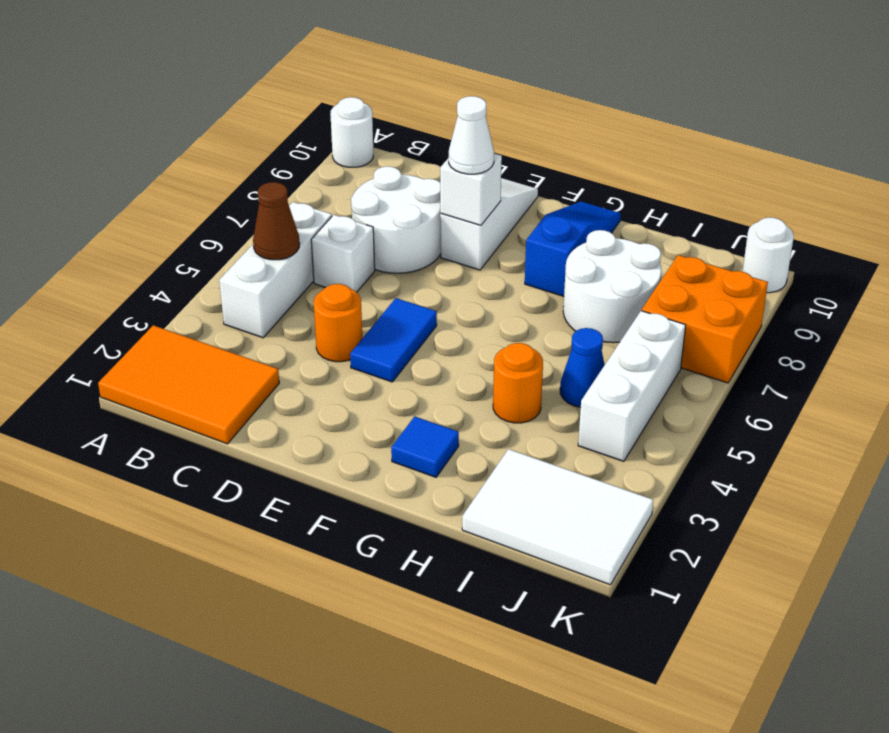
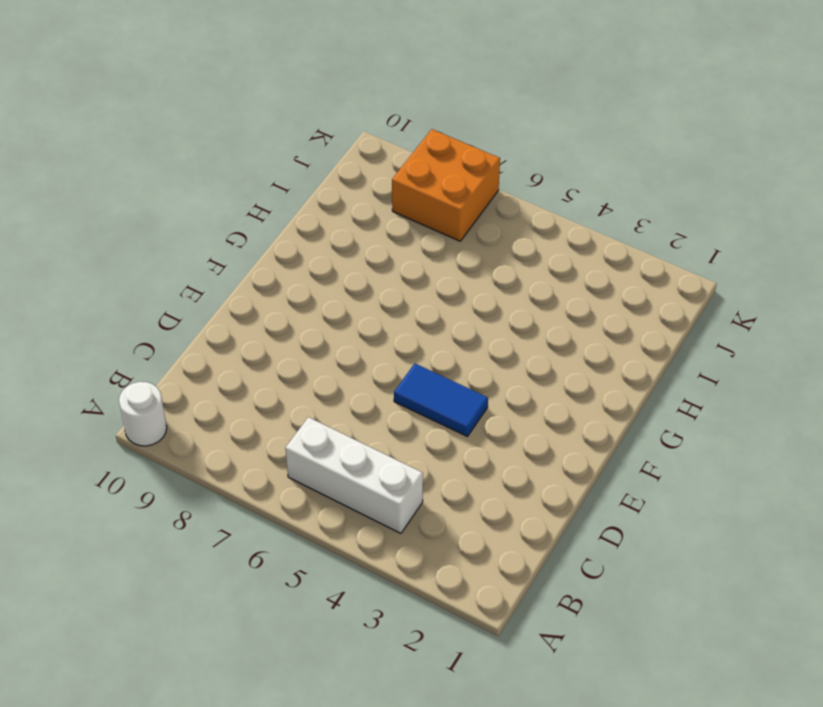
none -> orange 2x3 tile [98,325,279,444]
none -> white 1x1 brick [311,215,375,292]
none -> white 2x2 round brick [351,166,441,273]

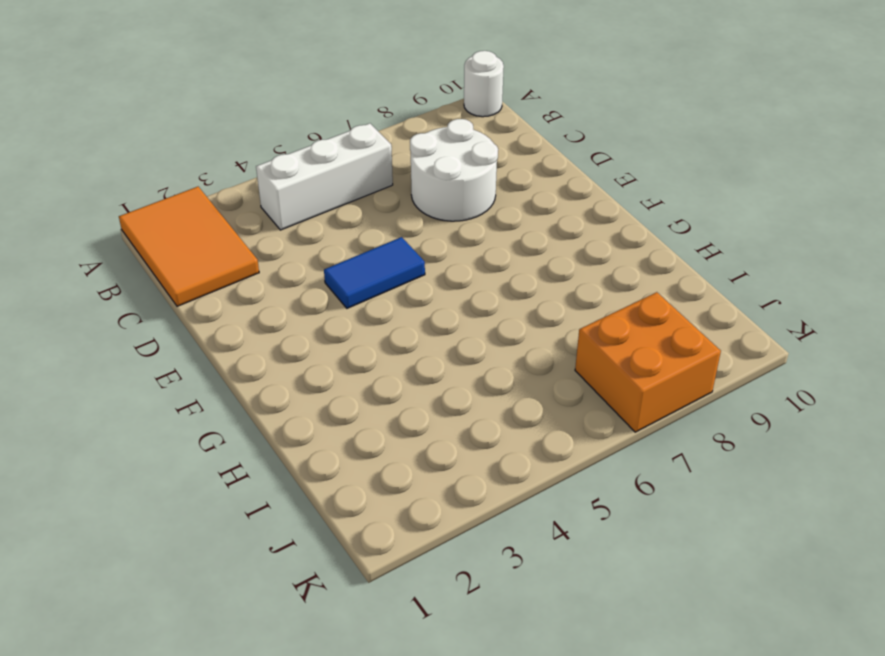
none -> white 1x1 brick [311,215,375,292]
none -> orange 1x1 round brick [314,284,362,362]
none -> white 1x3 slope [440,178,538,270]

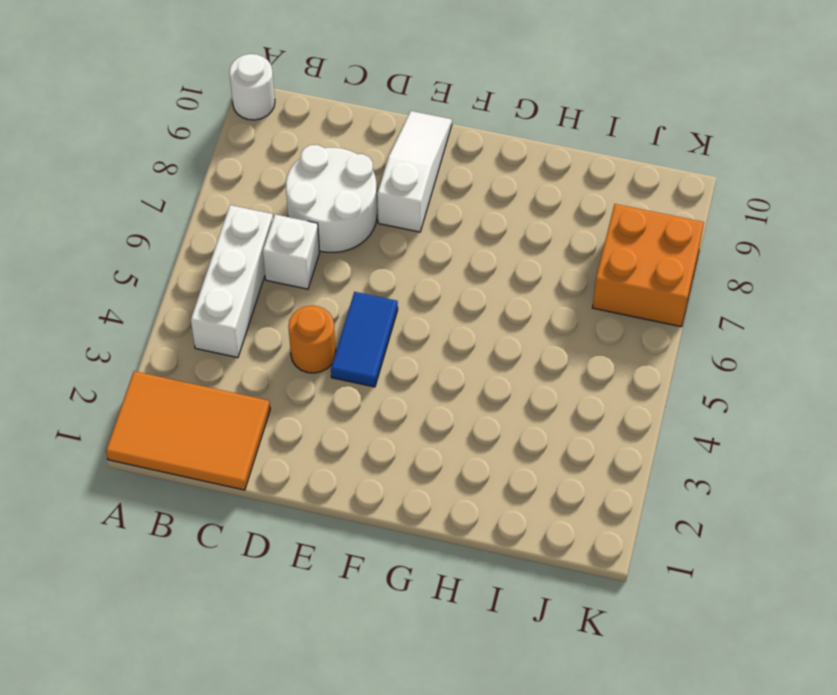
none -> blue 1x1 tile [391,416,459,477]
none -> blue 1x3 slope [525,202,621,296]
none -> orange 1x1 round brick [493,343,543,423]

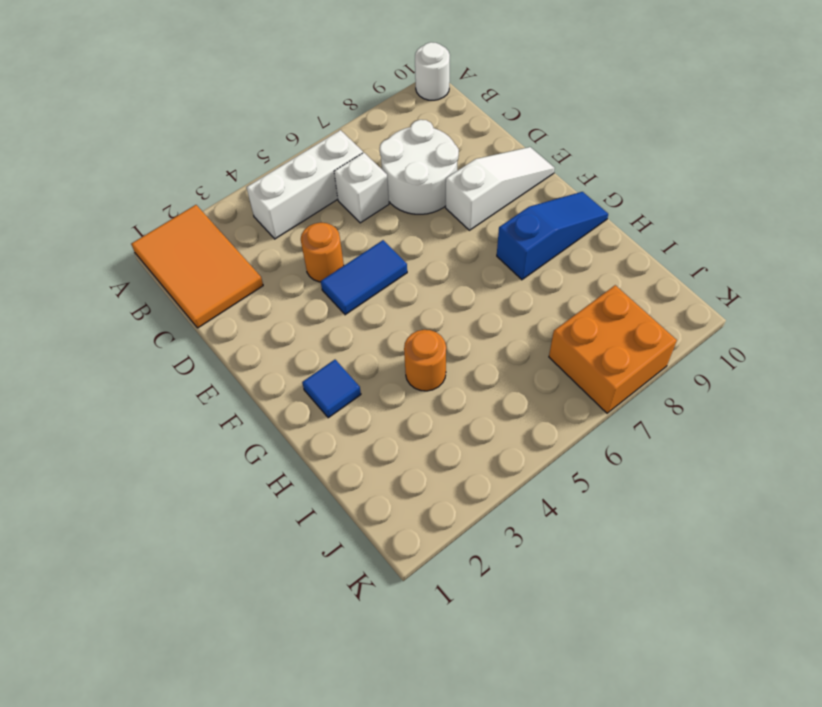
none -> white 2x2 round brick [563,230,661,343]
none -> white 2x3 tile [462,449,653,585]
none -> blue 1x1 cone [560,328,605,407]

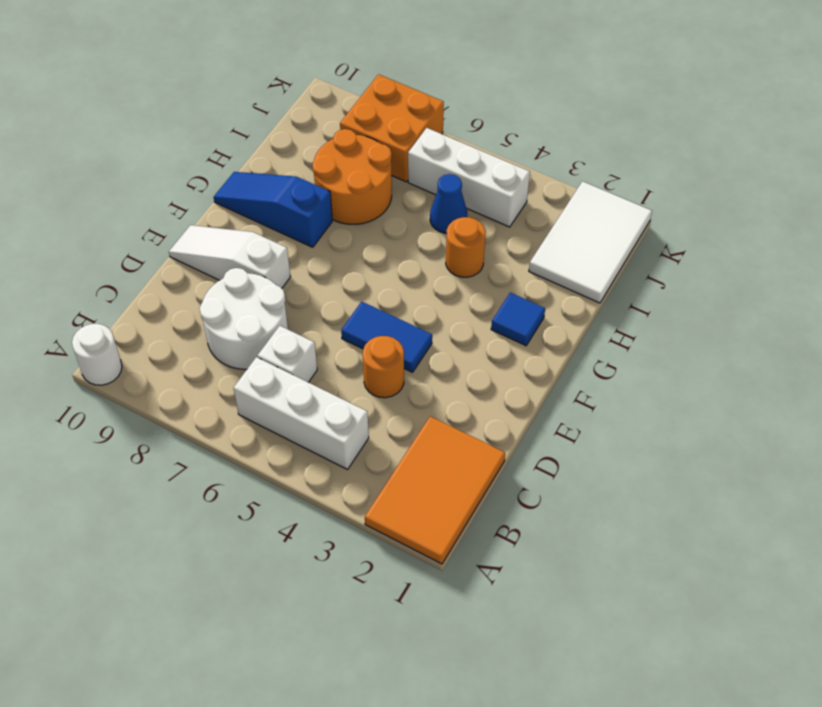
orange 2x2 round brick [312,129,392,224] -> white 2x2 round brick [563,230,661,343]
none -> white 1x1 round brick [742,217,794,293]
none -> brown 1x1 cone [253,182,300,260]
none -> white 1x1 brick [440,153,502,225]

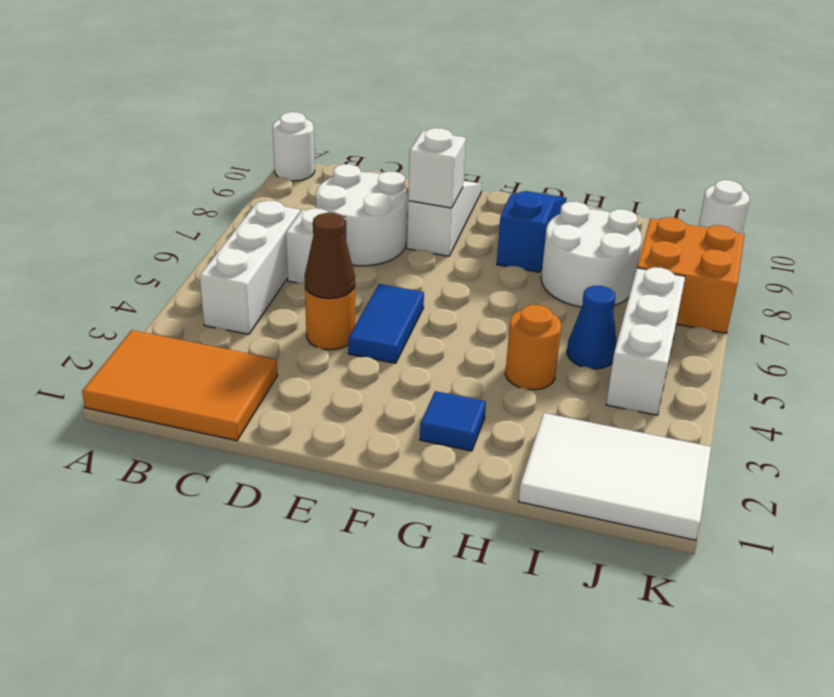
brown 1x1 cone [305,213,355,299] -> brown 1x1 cone moved to [253,182,300,260]
none -> white 1x1 cone [449,96,494,174]

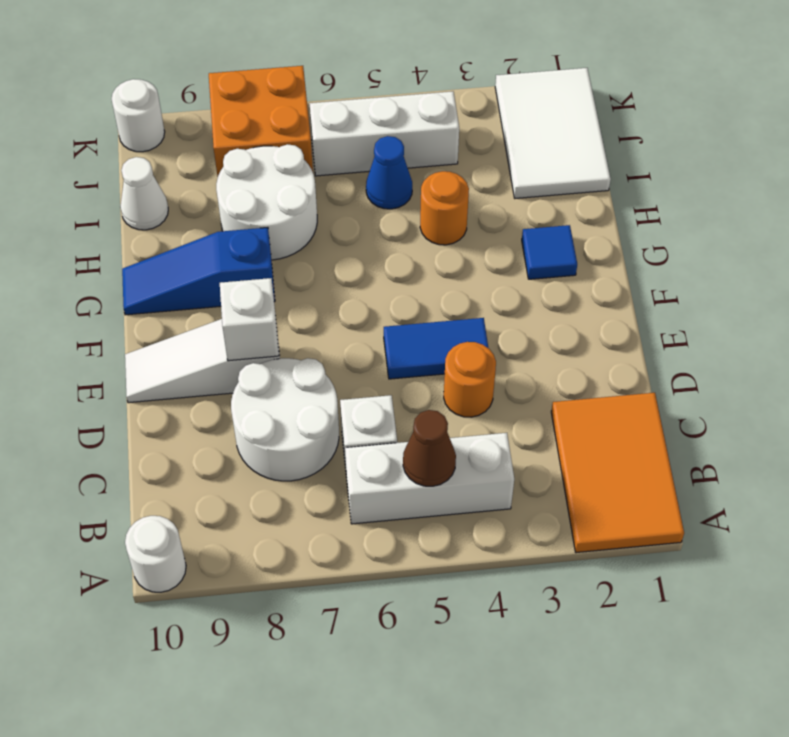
white 1x1 cone [120,157,168,230] -> white 1x1 cone moved to [449,96,494,174]

